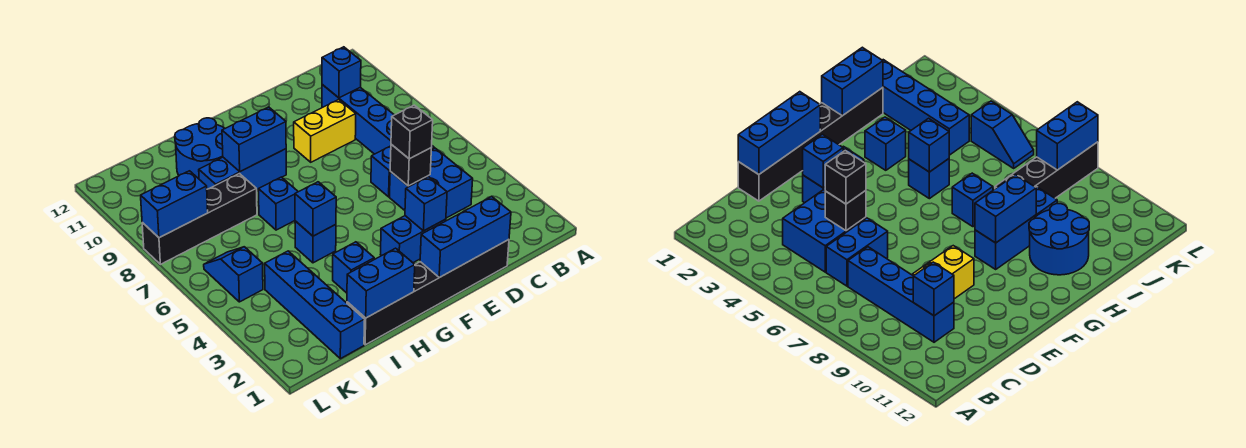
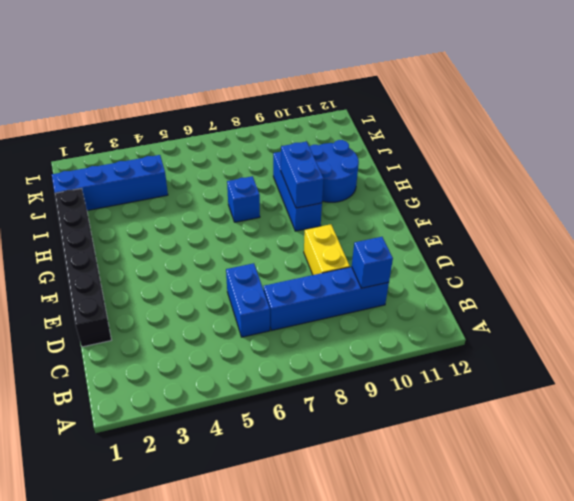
none -> blue 2x2 brick [389,148,473,218]
none -> blue 1x2 brick [380,216,446,263]
none -> blue 1x1 brick [333,242,374,293]

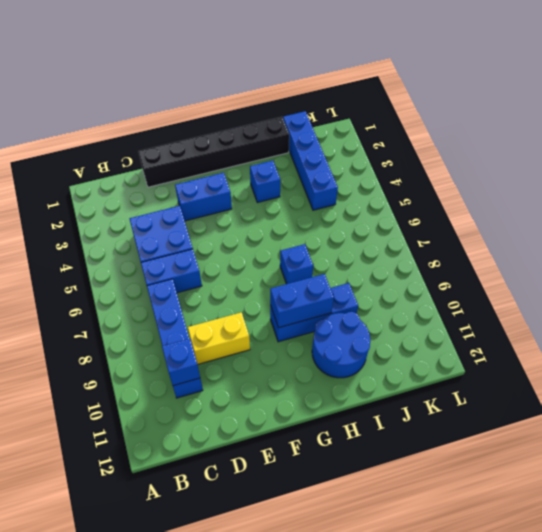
none -> blue 1x1 brick [295,221,336,263]
none -> black 1x4 brick [142,174,257,264]
none -> blue 1x2 slope [204,247,263,302]

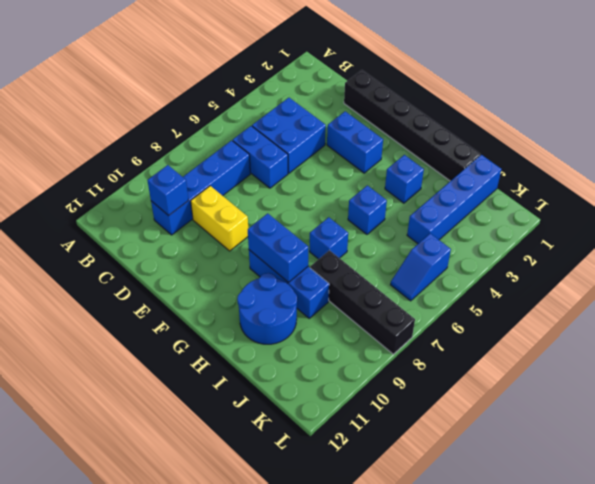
none -> blue 1x3 brick [420,196,511,278]
none -> black 1x1 brick [390,144,431,186]
none -> blue 1x1 brick [405,177,447,231]

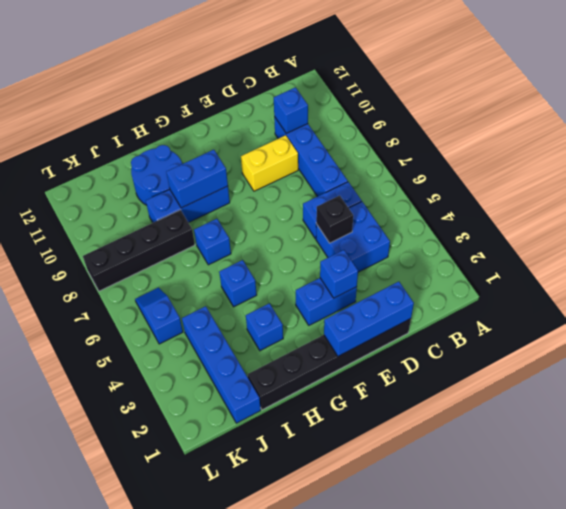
none -> blue 1x2 brick [347,248,415,318]
none -> blue 1x1 brick [295,182,336,236]
none -> blue 1x2 brick [141,171,208,238]

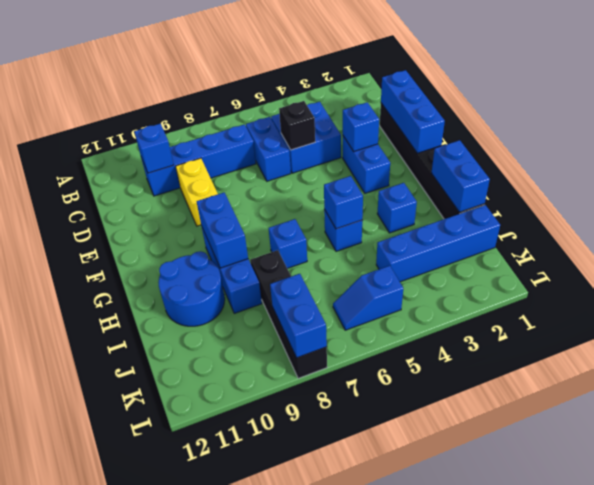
none -> black 1x1 brick [391,105,433,159]

